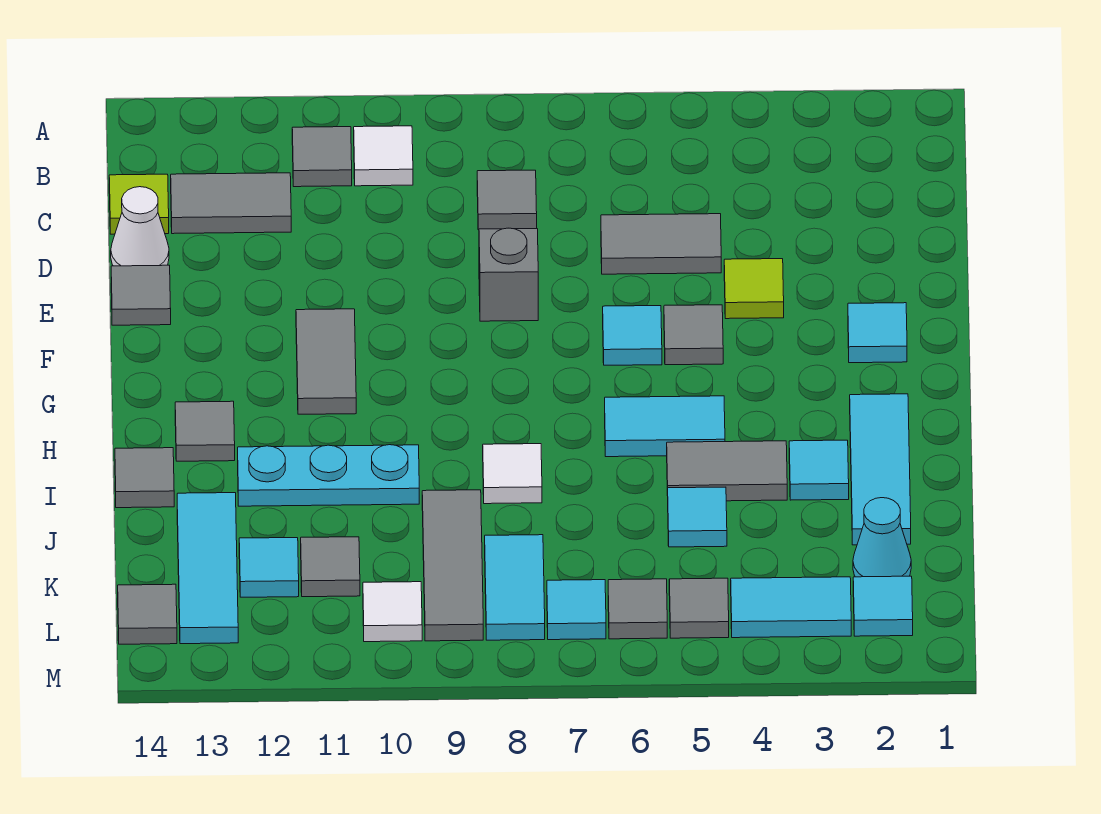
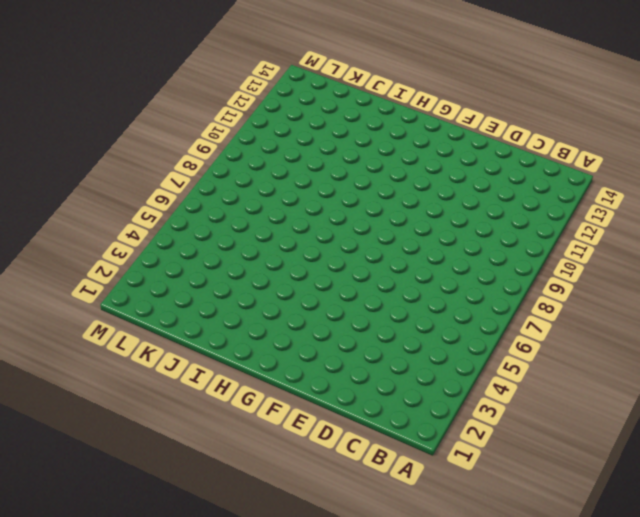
none -> white 1x1 tile [354,126,413,186]
none -> grey 1x1 tile [292,127,352,187]
none -> grey 1x1 tile [477,170,537,230]
none -> grey 1x2 tile [171,173,291,234]

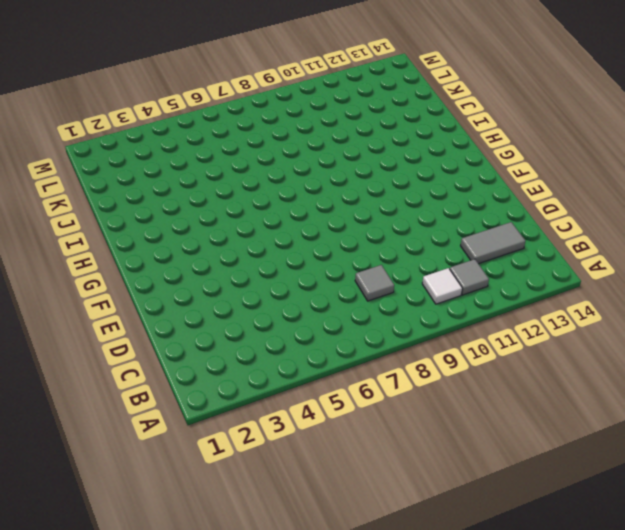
none -> lime 1x1 tile [109,174,169,234]
none -> grey 1x2 tile [601,214,721,274]
none -> white 1x1 cone [111,187,169,266]
none -> lime 1x1 tile [724,259,784,319]

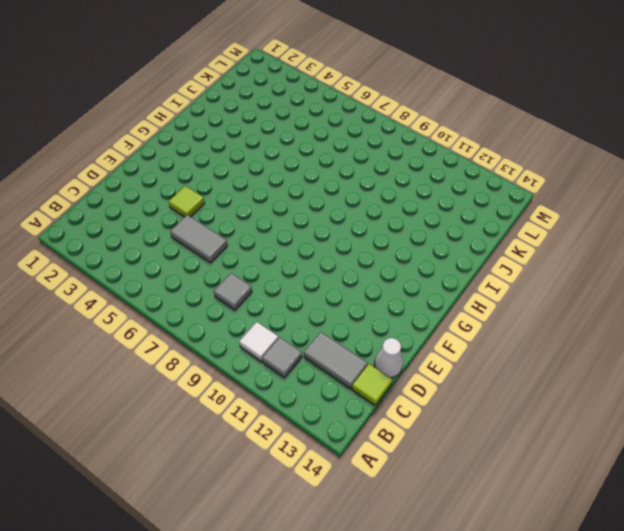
none -> grey 1x1 brick [479,228,538,321]
none -> grey 1x1 tile [111,265,171,325]
none -> cyan 1x1 tile [848,303,907,363]
none -> grey 1x1 tile [664,305,723,365]

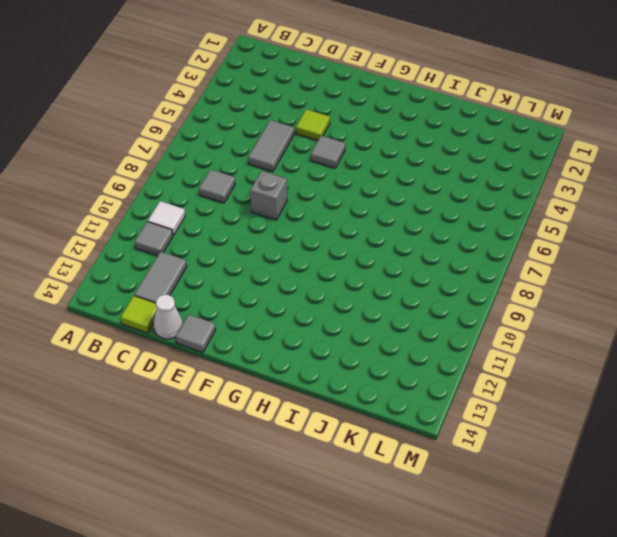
none -> cyan 1x1 tile [848,303,907,363]
none -> cyan 1x1 tile [603,306,662,365]
none -> grey 1x2 tile [296,309,356,414]
none -> cyan 1x3 tile [850,394,911,545]

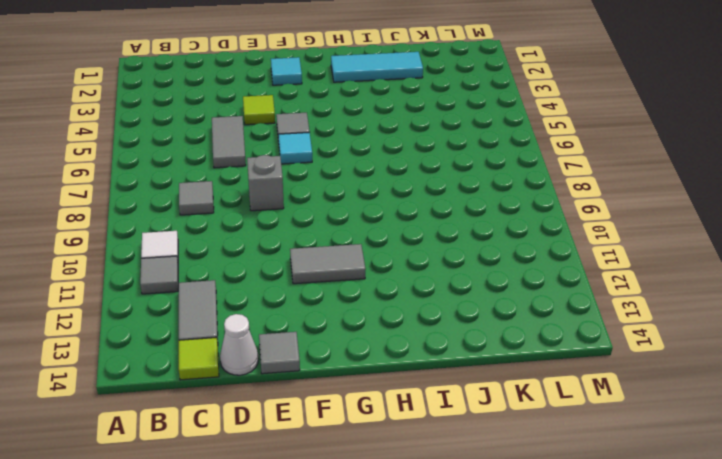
none -> cyan 1x2 tile [605,396,725,457]
none -> grey 1x1 tile [175,401,235,461]
none -> cyan 1x1 tile [789,440,849,500]
none -> grey 1x2 tile [667,441,787,501]

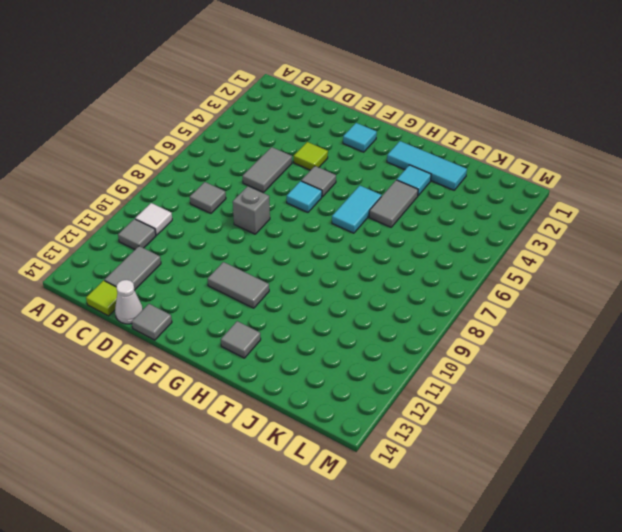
none -> white 1x1 tile [483,444,542,504]
none -> cyan 1x3 plate [238,445,419,506]
none -> grey 1x1 tile [115,448,174,508]
none -> cyan 1x1 tile [668,487,727,547]

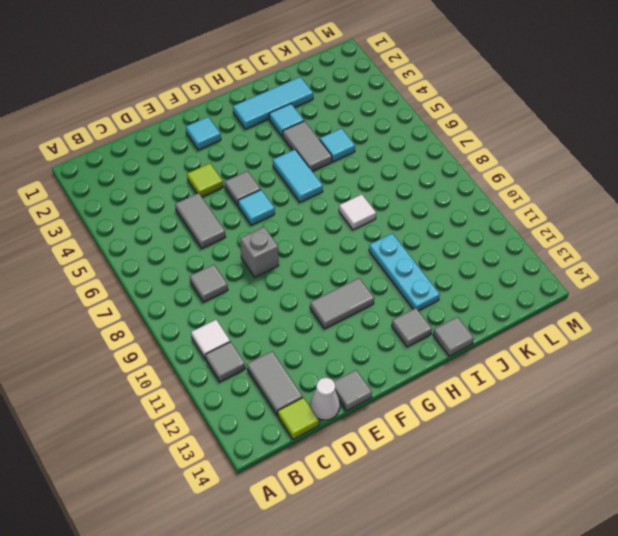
none -> grey 1x3 tile [422,490,483,641]
none -> cyan 1x3 tile [177,493,238,644]
none -> cyan 1x1 cone [853,498,911,577]
none -> cyan 1x2 tile [485,535,545,640]

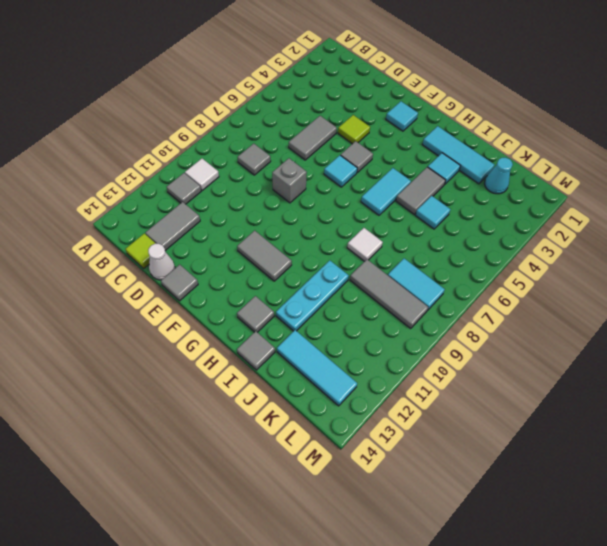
none -> grey 1x1 tile [301,537,360,597]
none -> cyan 1x1 tile [239,538,299,597]
none -> cyan 1x1 tile [853,576,913,636]
none -> cyan 1x2 tile [731,577,851,638]

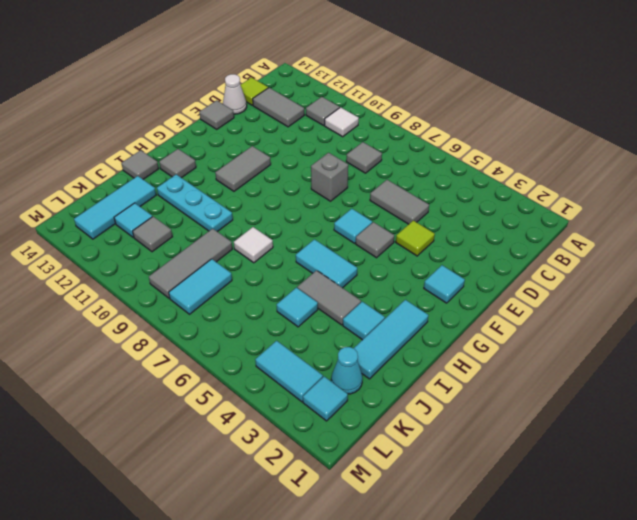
none -> grey 1x1 tile [669,578,729,638]
none -> grey 1x1 tile [608,579,667,639]
none -> cyan 1x1 tile [547,580,606,640]
none -> white 1x1 tile [363,582,422,642]

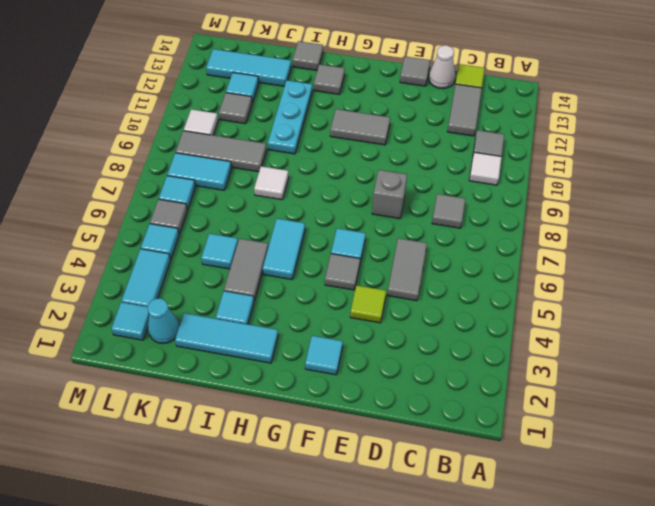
cyan 1x1 tile [141,224,179,259] -> grey 1x1 tile [669,578,729,638]
none -> grey 1x1 tile [118,584,177,644]

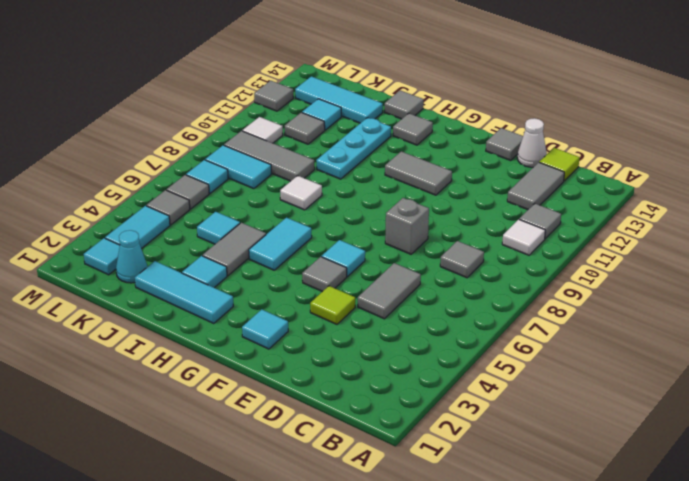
grey 1x1 tile [254,81,293,111] -> grey 1x1 tile moved to [118,584,177,644]

